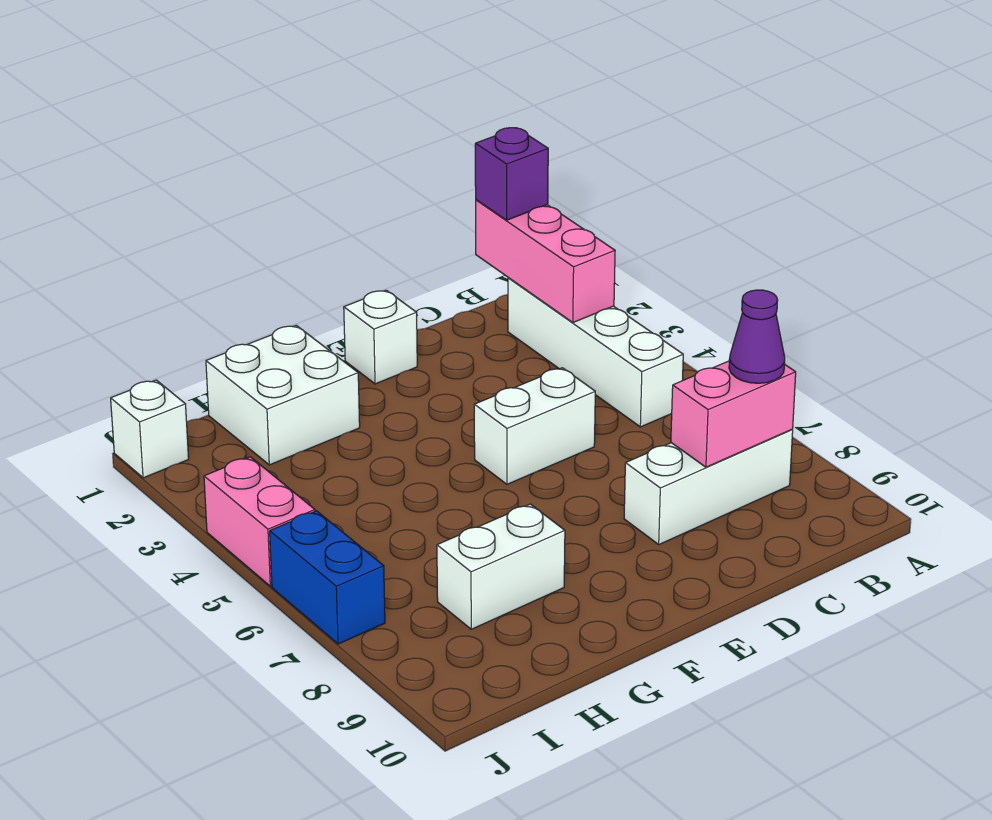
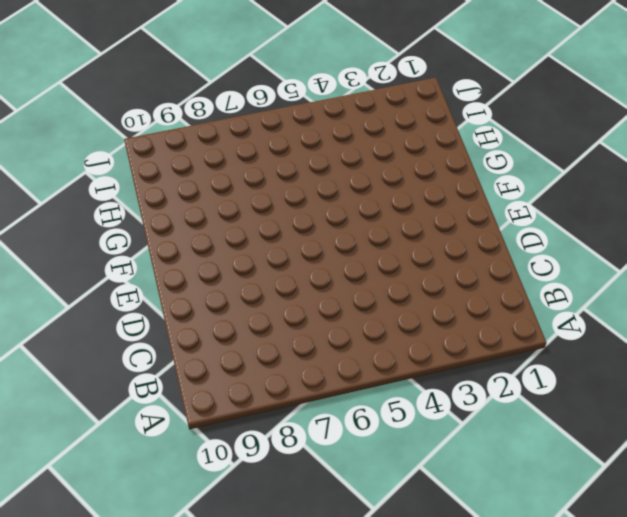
none -> white 1x4 brick [508,278,683,427]
none -> white 1x3 brick [624,430,793,544]
none -> white 1x2 brick [474,368,595,484]

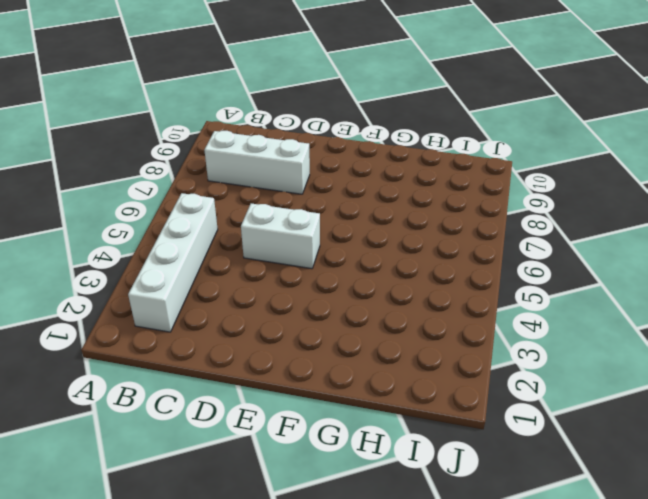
none -> white 1x1 brick [344,290,417,384]
none -> white 2x2 brick [206,325,360,465]
none -> white 1x2 brick [437,504,565,629]

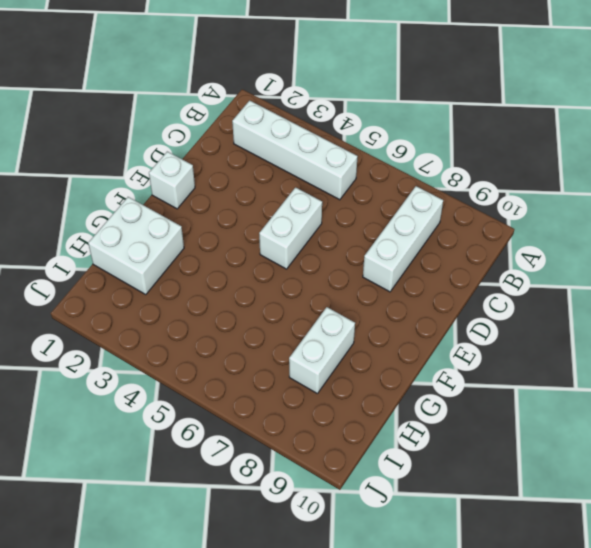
none -> white 1x1 brick [111,380,189,478]
none -> pink 1x2 brick [204,457,315,586]
none -> blue 1x2 brick [270,511,385,644]

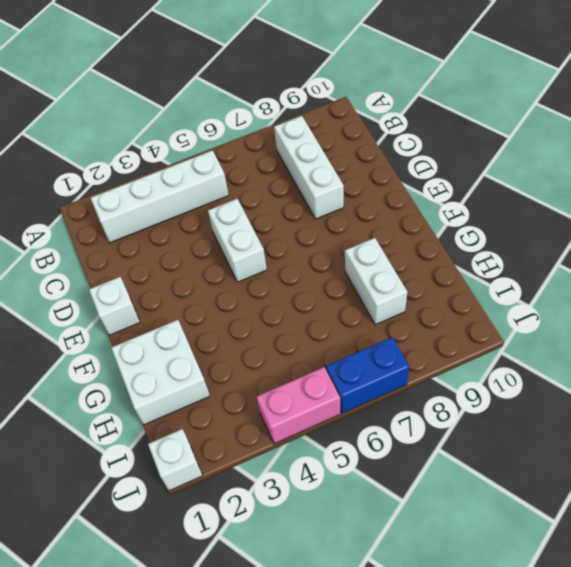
none -> pink 1x3 brick [476,200,615,323]
none -> pink 1x2 brick [671,361,796,467]
none -> purple 1x1 brick [475,128,548,220]

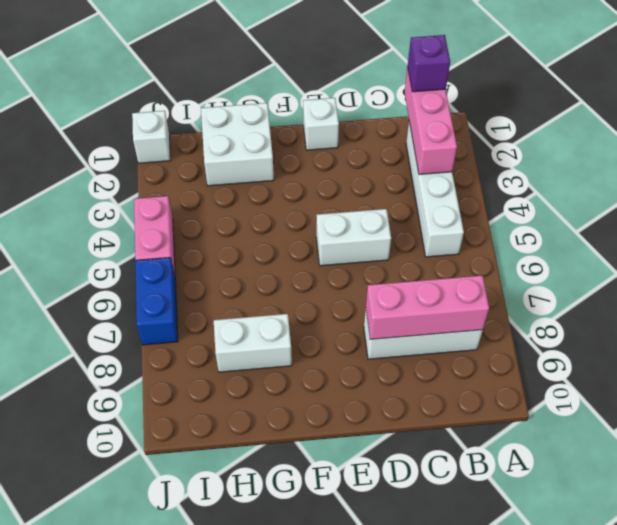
pink 1x3 brick [366,275,489,339] -> pink 1x2 brick [671,361,796,467]
none -> purple 1x1 cone [729,290,785,383]

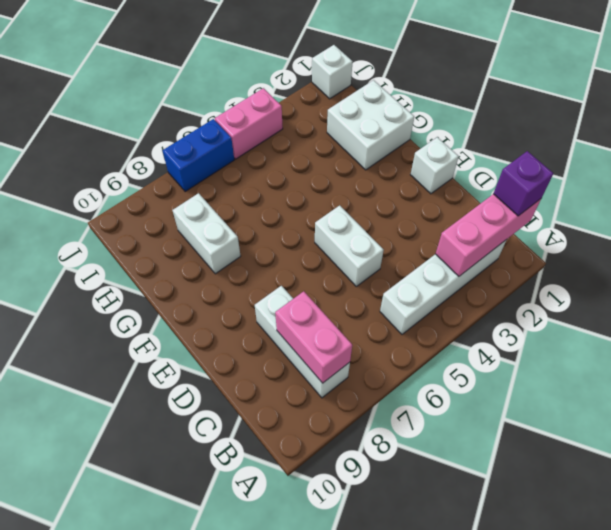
none -> purple 1x1 cone [729,290,785,383]

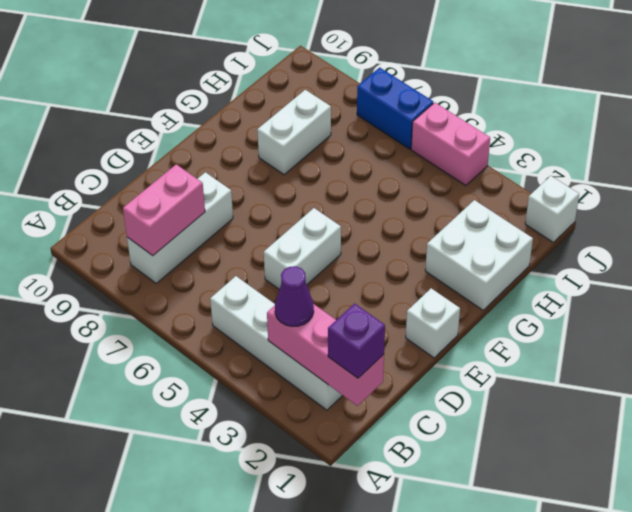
purple 1x1 cone [275,266,314,327] -> purple 1x1 cone moved to [729,290,785,383]

